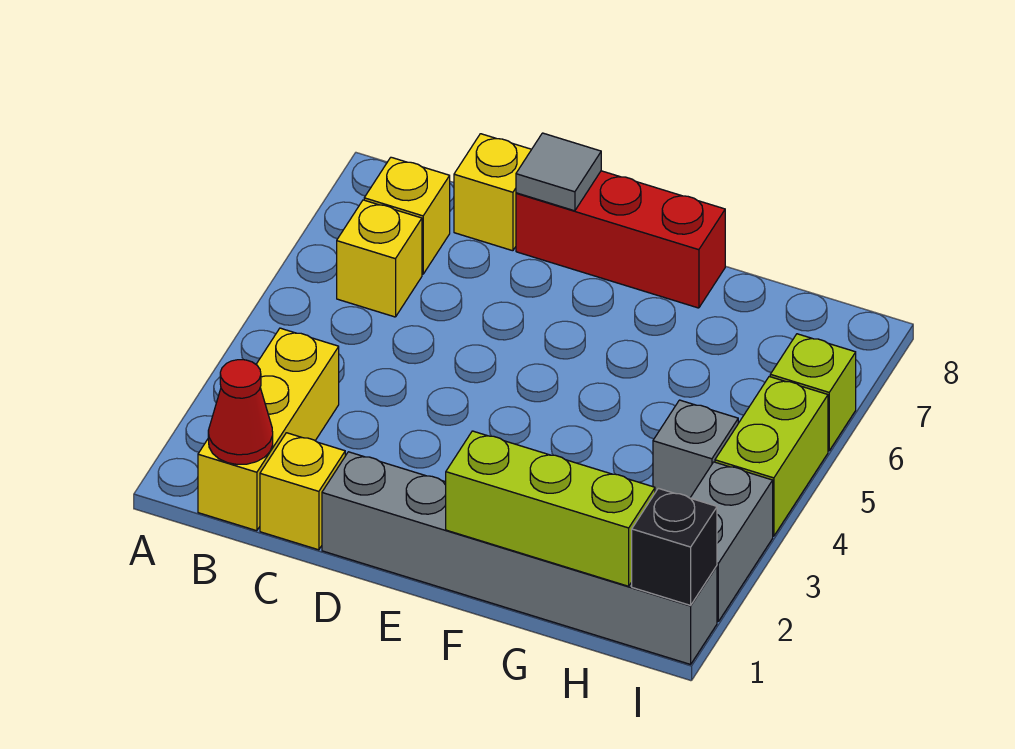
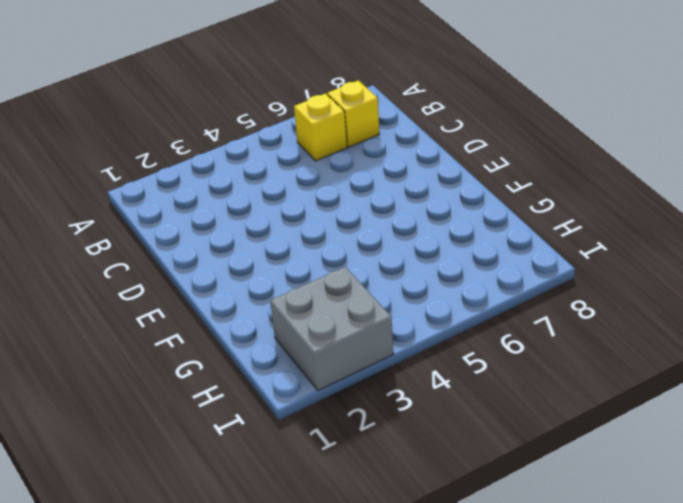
grey 2x2 brick [270,267,393,391] -> grey 1x2 brick [690,462,773,622]
none -> yellow 1x3 brick [198,328,339,531]
none -> yellow 1x1 brick [260,433,345,550]
none -> yellow 1x1 brick [454,134,531,251]

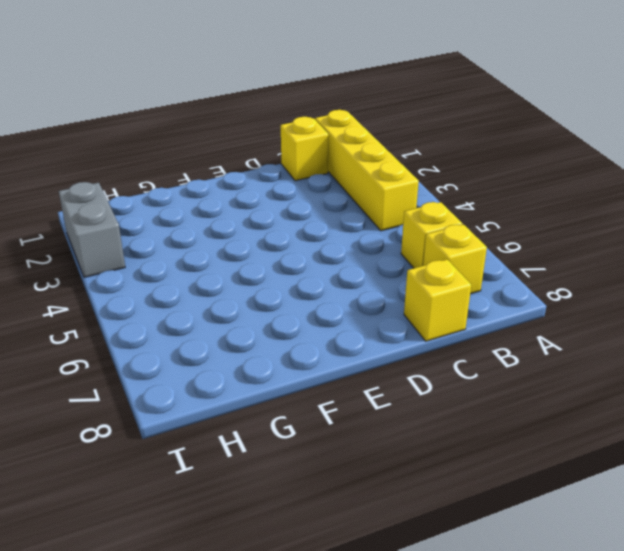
yellow 1x4 brick [315,110,419,231] -> yellow 1x3 brick [198,328,339,531]
none -> grey 1x6 brick [322,452,717,664]
none -> red 1x3 brick [516,171,725,308]
none -> grey 1x1 brick [653,400,738,498]

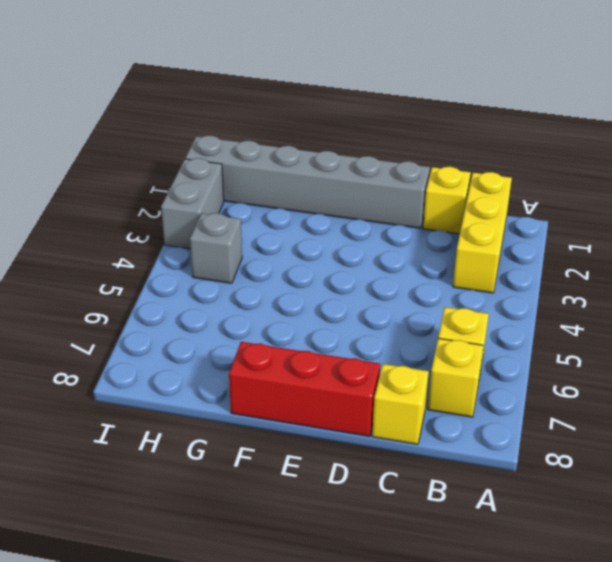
none -> lime 1x2 brick [715,377,828,536]
none -> lime 1x1 brick [770,334,856,451]
none -> red 1x1 cone [208,360,273,465]

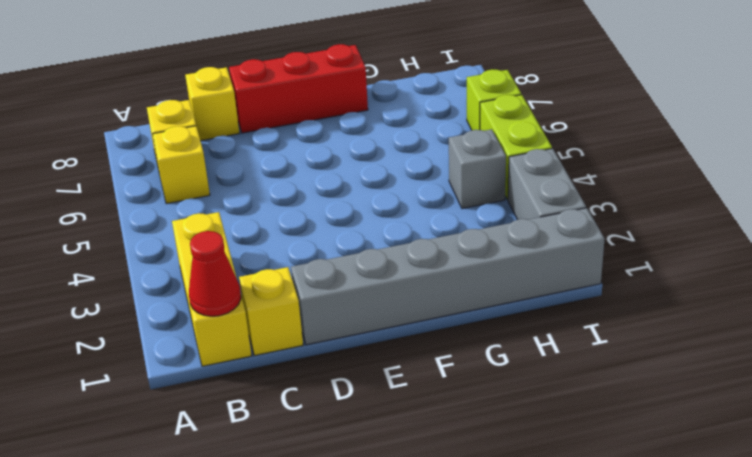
none -> grey 1x1 tile [516,133,601,211]
none -> lime 1x3 brick [446,431,655,586]
none -> black 1x1 brick [632,488,717,605]

